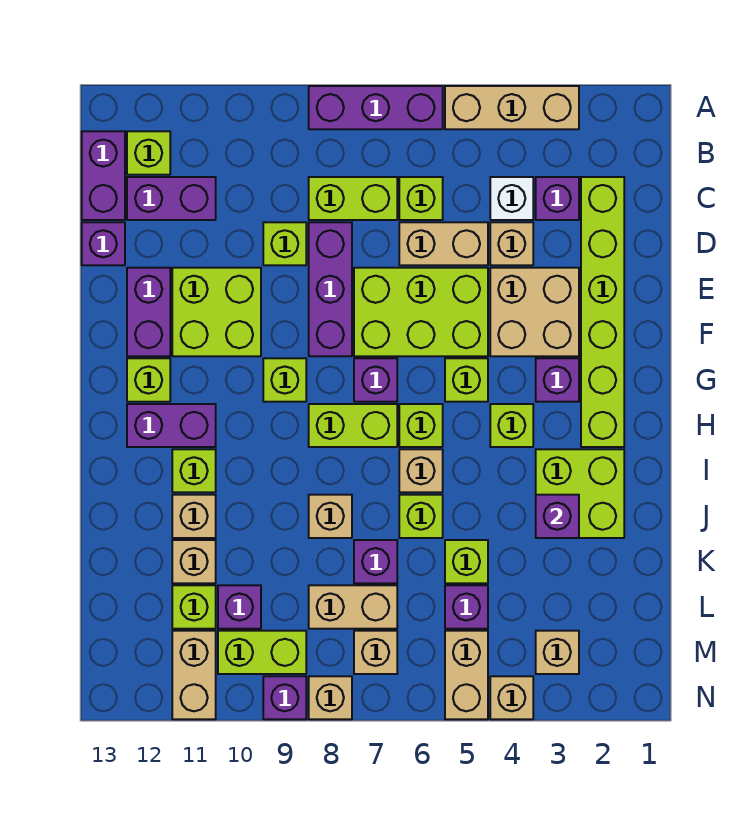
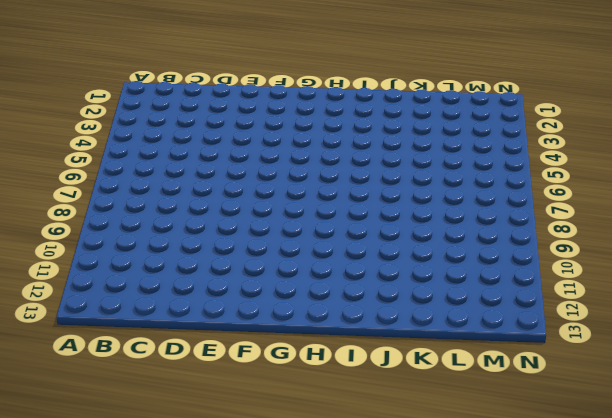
none -> tan 1x3 brick [445,86,579,129]
none -> purple 1x3 brick [309,86,443,129]
none -> lime 1x1 brick [127,131,170,175]
none -> purple 1x2 brick [82,131,125,220]

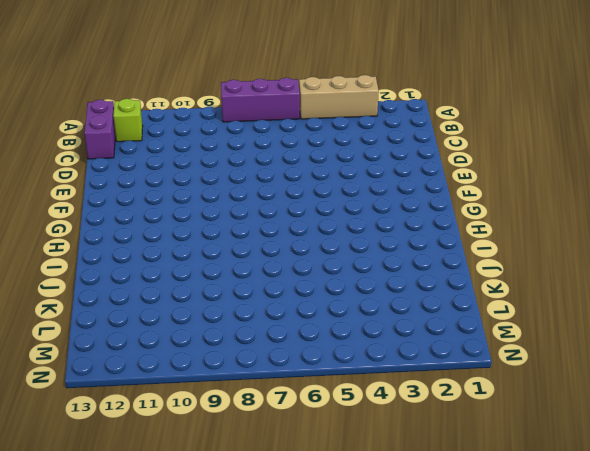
none -> lime 1x6 brick [581,177,624,447]
none -> purple 1x1 brick [536,177,579,220]
none -> white 1x1 brick [490,177,533,220]
none -> lime 1x1 brick [399,177,443,220]

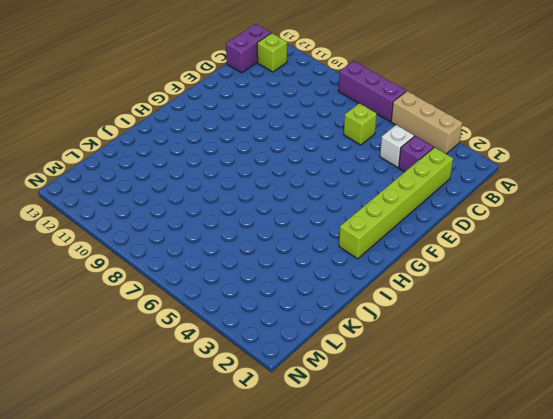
none -> lime 1x2 brick [309,177,397,220]
none -> purple 1x2 brick [127,177,216,220]
none -> tan 1x1 brick [490,222,533,265]
none -> tan 1x2 brick [399,222,488,265]

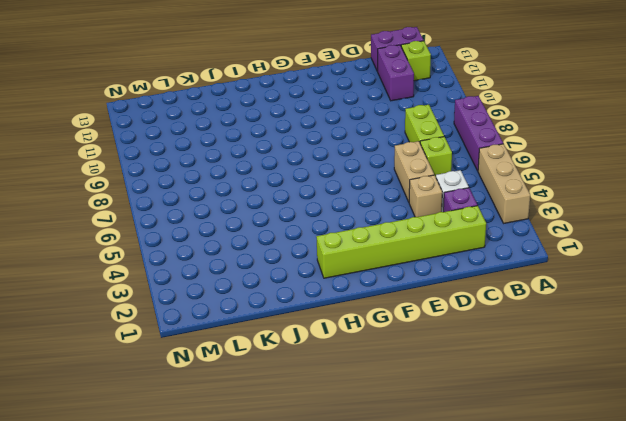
none -> purple 1x3 brick [309,222,352,356]
none -> lime 1x1 brick [263,222,306,265]
none -> purple 1x1 brick [82,222,125,265]
none -> tan 2x2 brick [490,268,579,356]

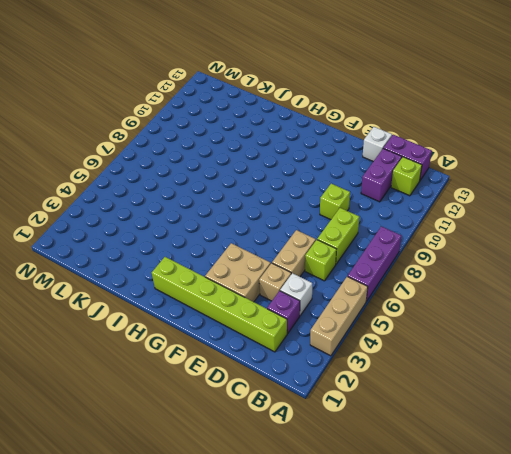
white 1x1 brick [363,127,392,161] -> purple 1x1 brick [82,222,125,265]
none -> purple 1x3 brick [309,222,352,356]
none -> lime 2x3 brick [354,268,488,356]
none -> lime 2x2 brick [172,268,261,356]
none -> purple 1x2 brick [127,268,170,356]

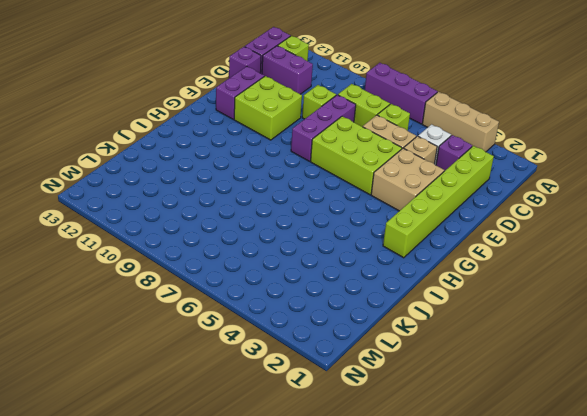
none -> purple 1x1 brick [536,358,579,402]
none -> lime 1x1 brick [445,358,488,402]
none -> purple 1x1 brick [354,358,397,402]
none -> lime 1x1 brick [263,358,306,402]

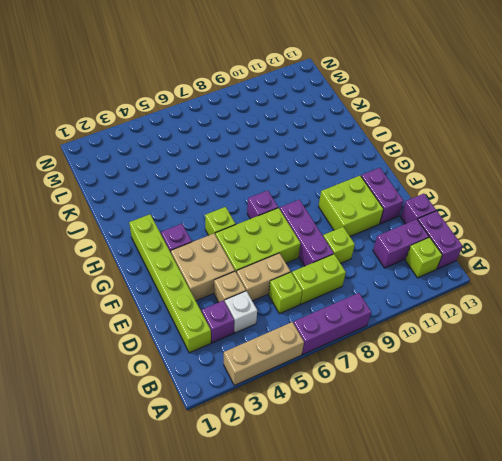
none -> lime 1x1 brick [263,358,306,402]
none -> lime 1x1 brick [127,358,170,402]
none -> lime 1x1 brick [490,404,533,447]
none -> lime 1x1 brick [399,404,443,447]

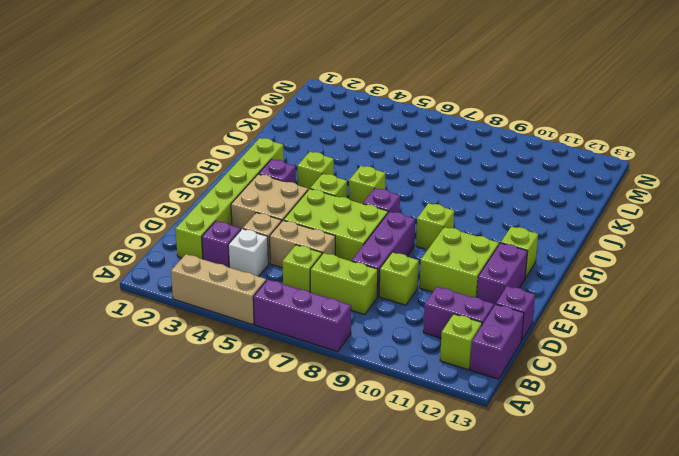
none -> lime 1x2 brick [309,404,397,447]
none -> purple 1x2 brick [127,404,216,447]
none -> lime 2x2 brick [536,449,624,538]
none -> tan 1x1 brick [399,449,443,492]

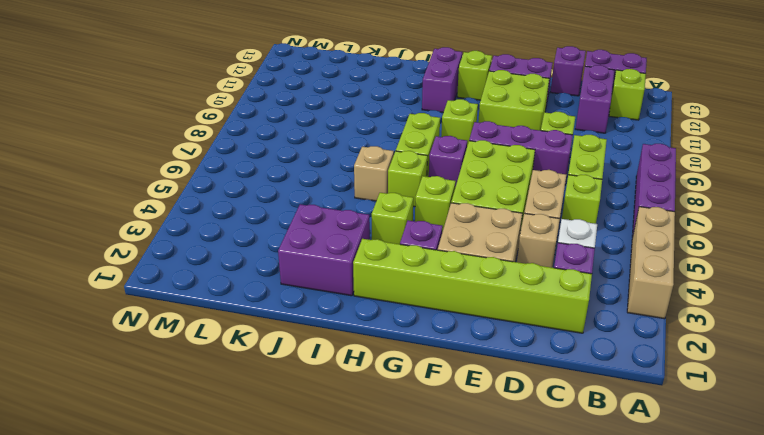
purple 2x2 brick [278,204,370,296] -> lime 2x2 brick [536,449,624,538]
none -> lime 1x1 brick [172,449,216,492]
none -> lime 1x1 brick [399,495,443,538]
none -> tan 1x1 brick [309,495,352,538]
none -> tan 1x1 brick [172,495,216,538]

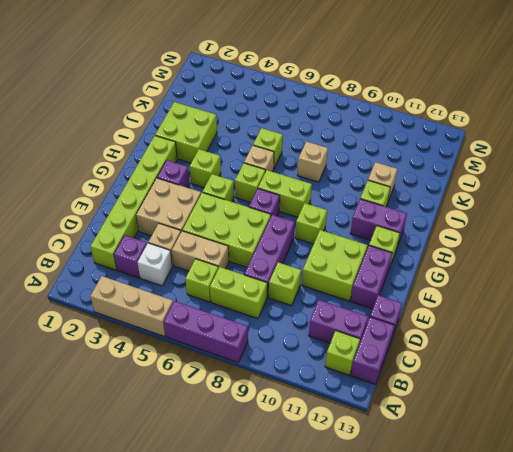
none -> lime 1x1 brick [445,540,488,583]
none -> purple 1x1 brick [354,540,397,583]
none -> tan 1x1 brick [172,540,216,583]
none -> purple 1x1 brick [445,585,488,629]

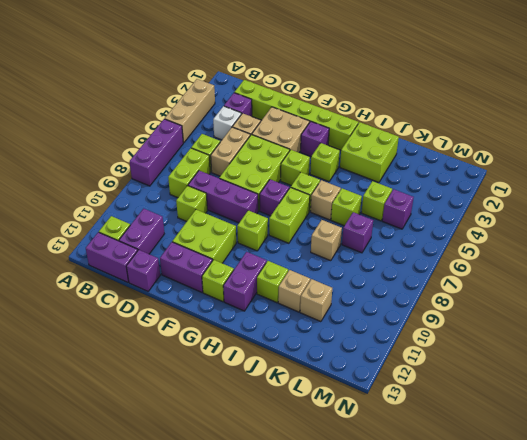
none -> tan 1x2 brick [309,585,397,629]
none -> purple 1x1 brick [218,585,261,629]
none -> lime 1x1 brick [172,585,216,629]
none -> tan 1x1 brick [536,631,579,674]

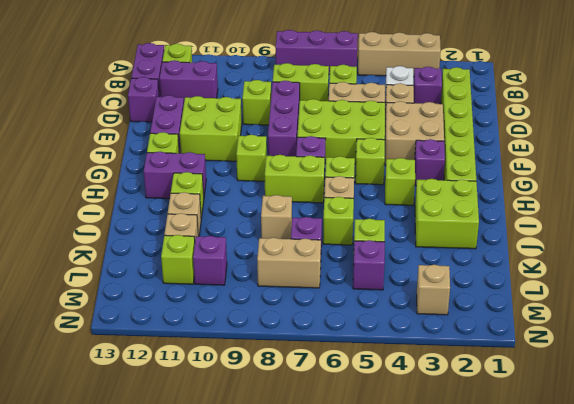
none -> tan 1x2 brick [445,631,488,719]
none -> tan 1x1 brick [354,631,397,674]
none -> lime 1x2 brick [218,631,306,674]
none -> tan 1x2 brick [172,631,216,719]

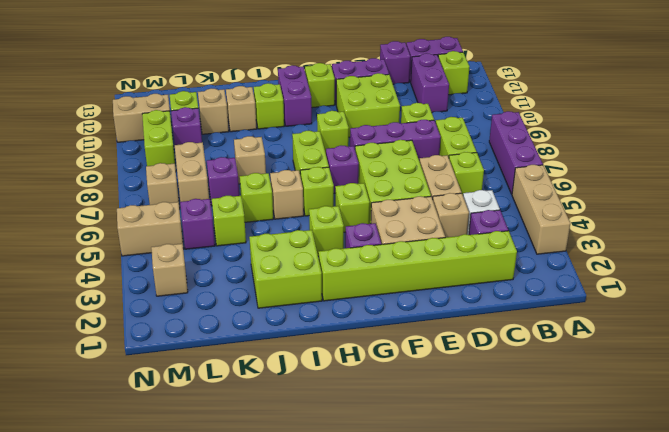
none -> tan 1x1 brick [490,676,533,719]
none -> tan 1x1 brick [309,676,352,719]
none -> purple 1x1 brick [263,676,306,719]
none -> purple 1x1 brick [536,495,579,538]

